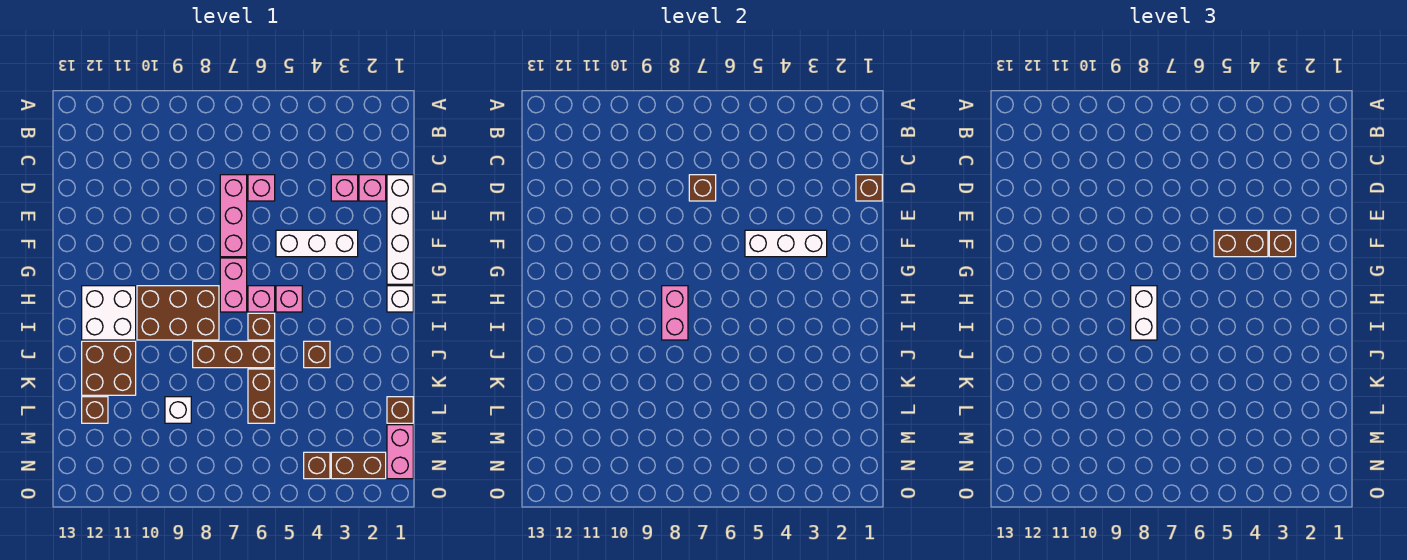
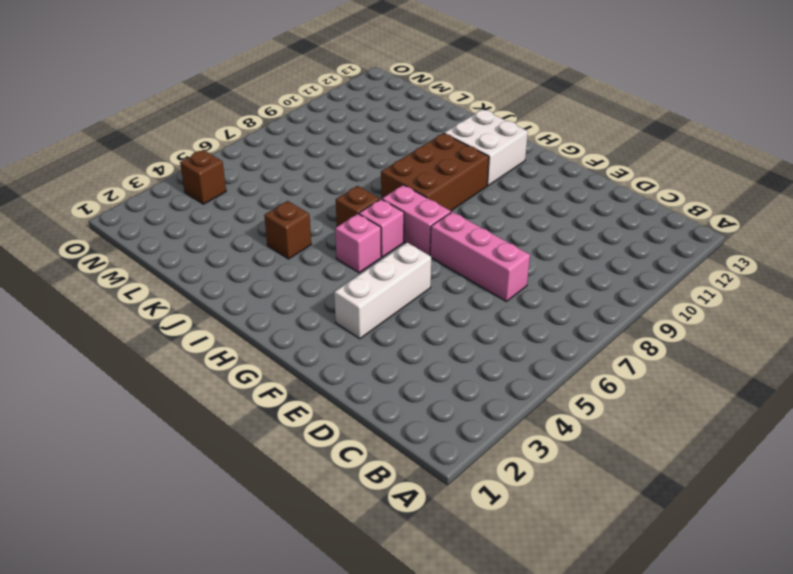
none -> white 1x4 brick [387,175,413,284]
none -> pink 1x1 brick [359,175,386,201]
none -> pink 1x1 brick [331,175,358,201]
none -> pink 1x1 brick [248,175,275,201]

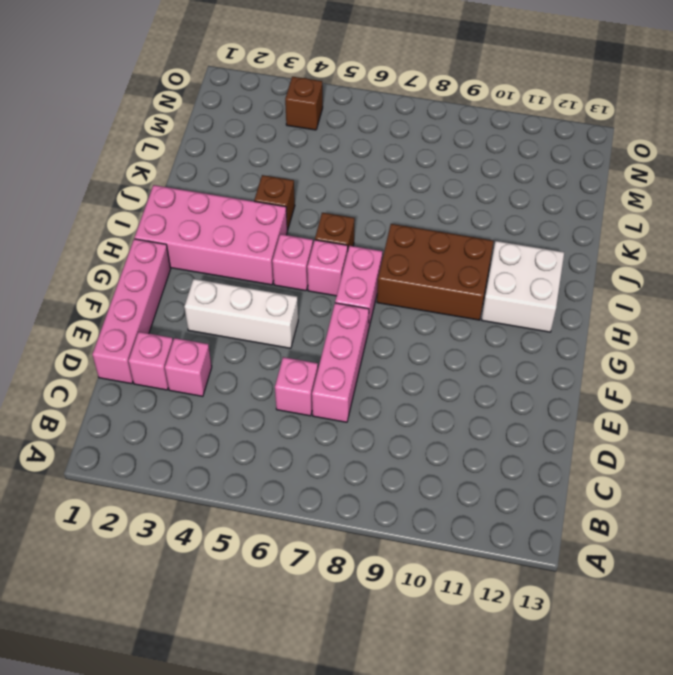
pink 1x4 brick [92,239,171,384] -> white 1x4 brick [387,175,413,284]
pink 2x4 brick [134,185,287,285] -> white 1x1 brick [387,286,413,312]
none -> brown 1x3 brick [193,341,275,368]
none -> brown 2x2 brick [82,341,136,395]
none -> brown 1x2 brick [248,369,275,423]
none -> brown 1x1 brick [387,397,413,423]

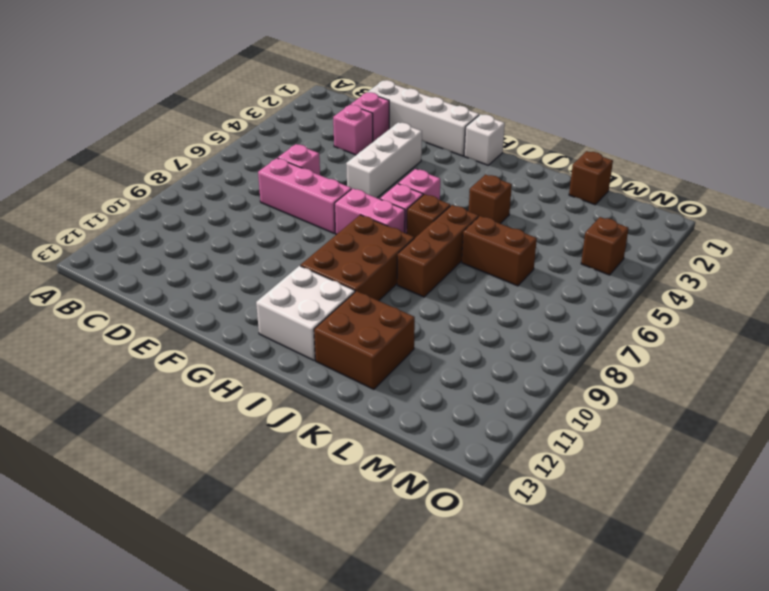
none -> white 1x1 brick [165,397,191,423]
none -> brown 1x1 brick [82,397,108,423]
none -> pink 1x2 brick [387,425,413,479]
none -> brown 1x2 brick [331,452,386,479]

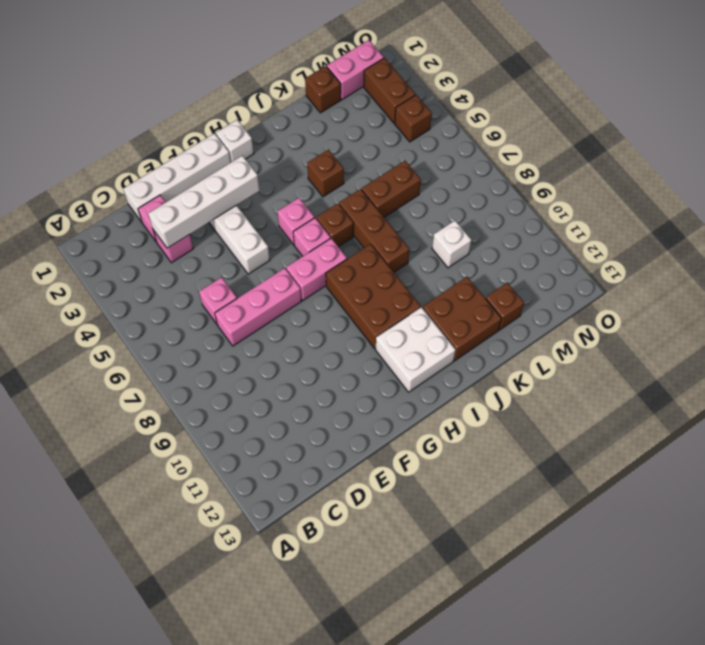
white 1x4 brick [148,156,260,248] -> white 1x3 brick [745,230,827,257]
none -> brown 1x1 brick [856,175,882,201]
none -> brown 1x1 brick [689,175,716,201]
none -> pink 1x2 brick [662,286,688,340]
none -> brown 1x1 brick [1269,230,1296,257]

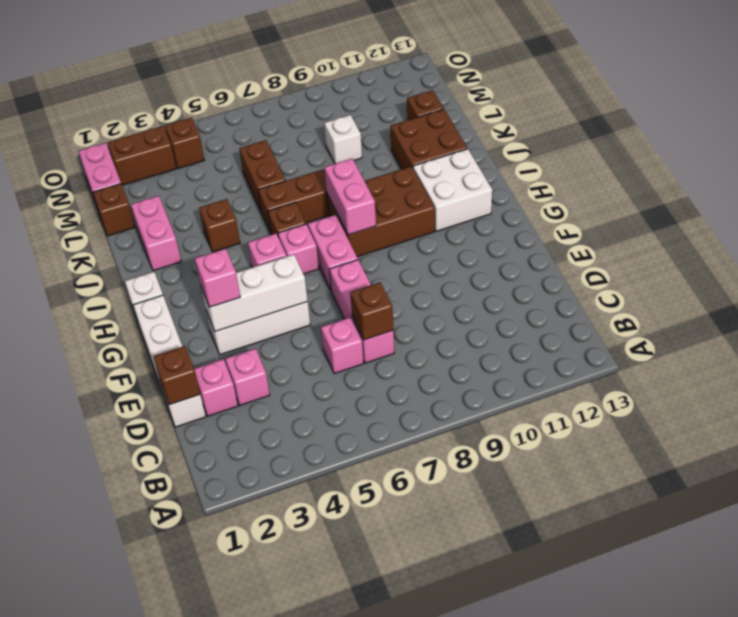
pink 1x1 brick [195,249,240,307] -> brown 1x1 brick [1269,230,1296,257]
pink 1x2 brick [131,196,181,271] -> none
none -> brown 1x2 brick [1214,230,1268,257]
none -> white 1x2 brick [1131,286,1157,340]

